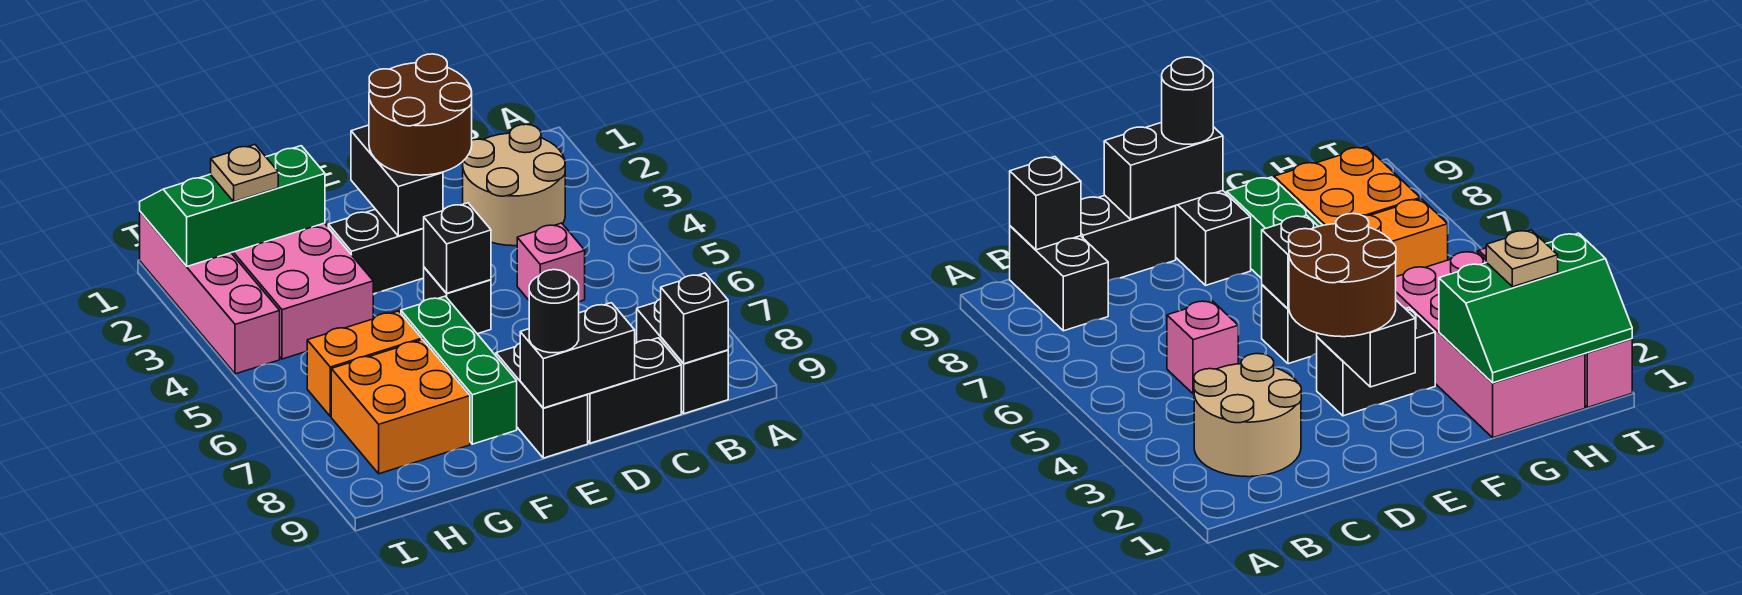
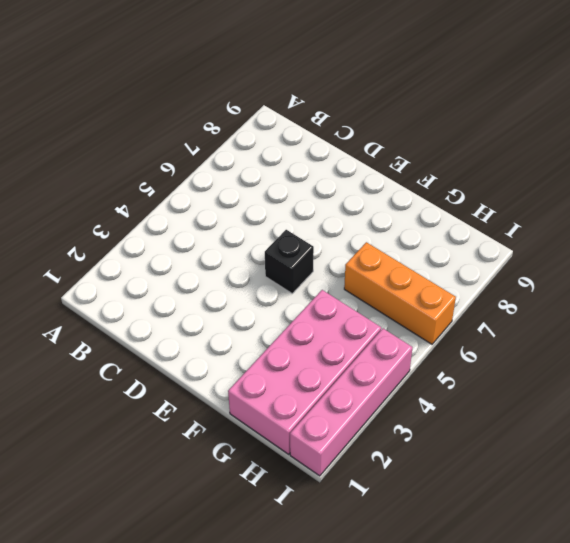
orange 1x3 brick [344,242,456,344] -> orange 1x2 brick [307,311,422,416]
none -> tan 2x2 round brick [463,124,565,246]
none -> black 1x2 brick [637,299,728,414]
none -> pink 1x1 brick [517,223,585,302]

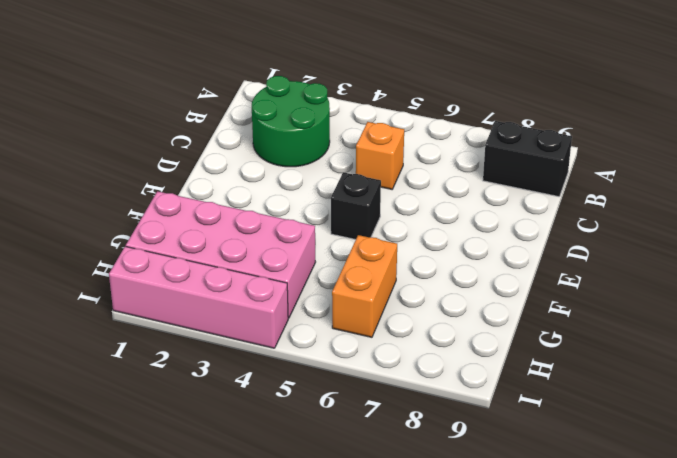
green 2x2 round brick [252,76,330,167] -> tan 2x2 round brick [463,124,565,246]
orange 1x1 brick [356,122,404,189] -> pink 1x1 brick [517,223,585,302]
none -> black 1x2 brick [588,338,681,443]
none -> black 1x2 brick [328,209,424,294]
none -> black 1x2 brick [496,343,588,458]

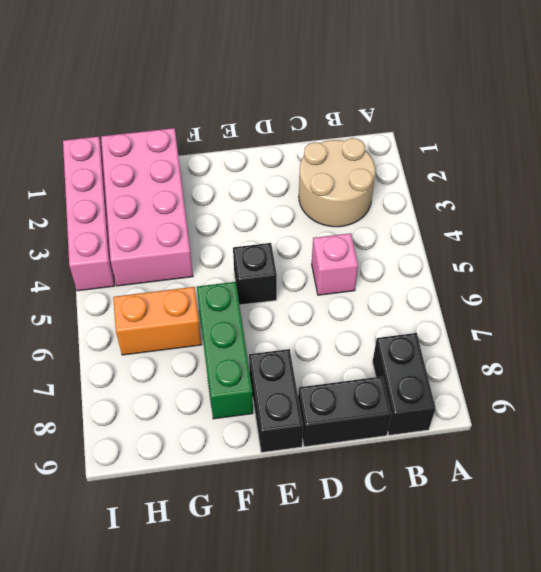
none -> black 1x2 brick [328,209,424,294]
none -> orange 2x2 brick [331,340,470,474]
none -> black 1x1 brick [661,273,728,364]

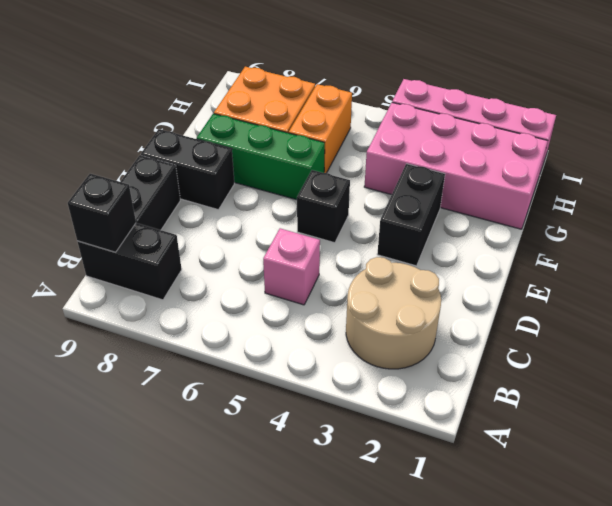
none -> black 1x2 brick [520,303,635,408]
none -> black 1x2 brick [351,125,443,236]
none -> black 1x1 brick [423,203,491,293]

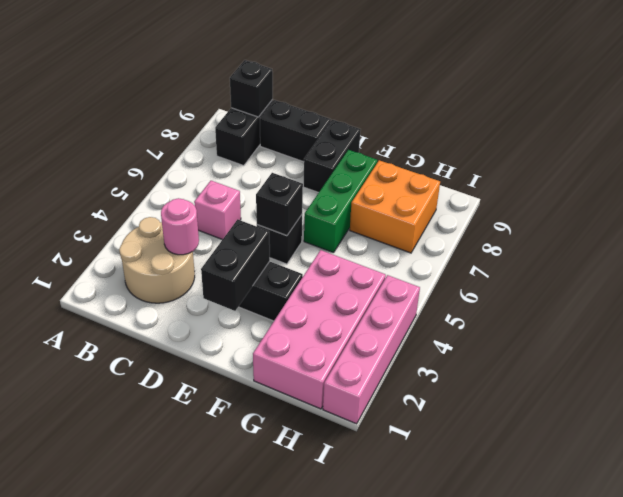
pink 1x1 round brick [161,198,199,255] -> none
none -> orange 1x2 brick [307,311,422,416]
none -> black 1x2 brick [520,303,635,408]
none -> green 2x3 slope [140,146,325,266]

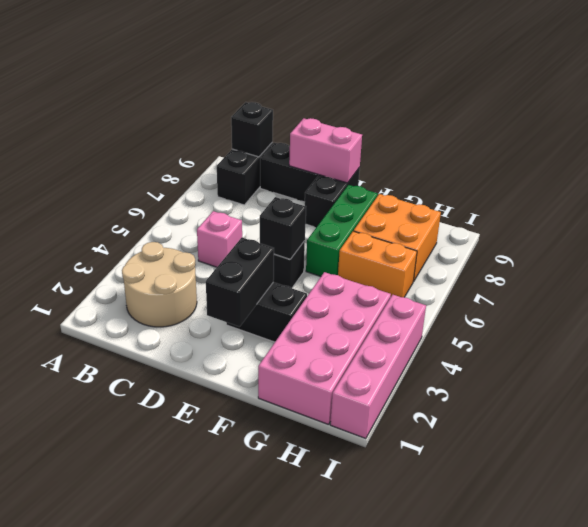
pink 1x2 brick [289,118,362,183] -> black 1x2 brick [520,303,635,408]
none -> green 2x3 slope [140,146,325,266]
none -> brown 2x2 round brick [369,54,472,175]
none -> black 1x1 round brick [529,270,579,353]

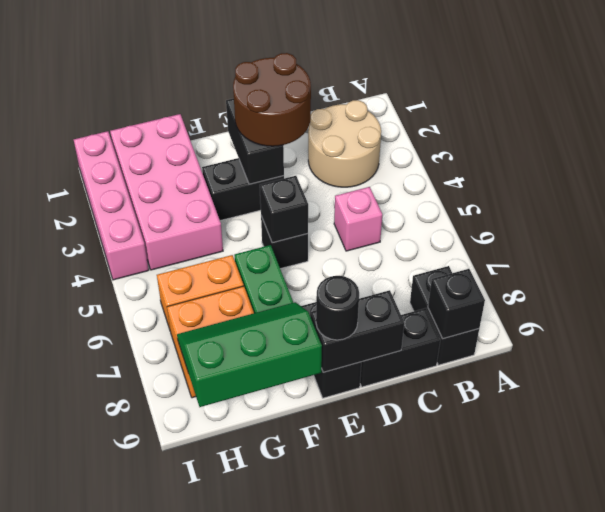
green 2x3 slope [177,302,322,407] -> green 2x3 slope moved to [140,146,325,266]
none -> tan 1x1 plate [211,145,278,202]

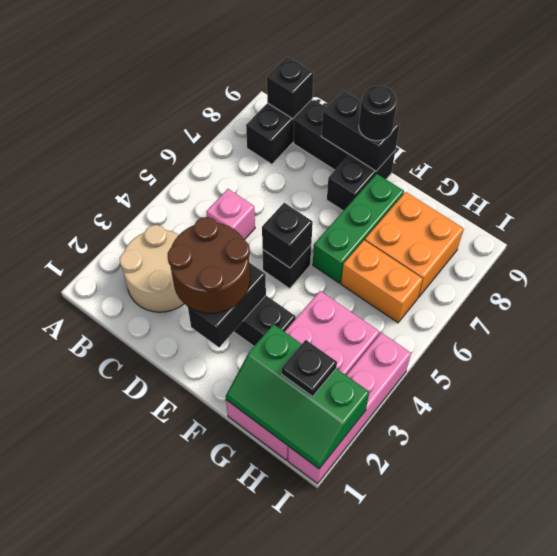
black 1x1 plate [282,340,337,396] -> tan 1x1 plate [211,145,278,202]

